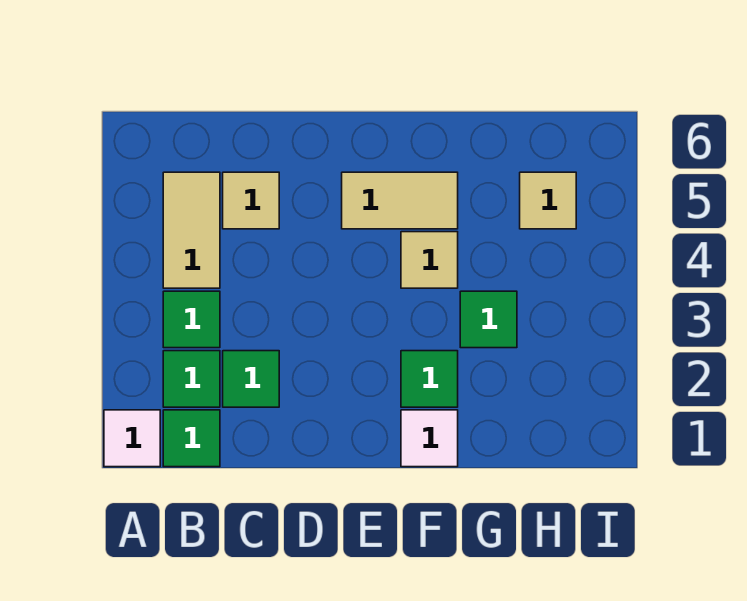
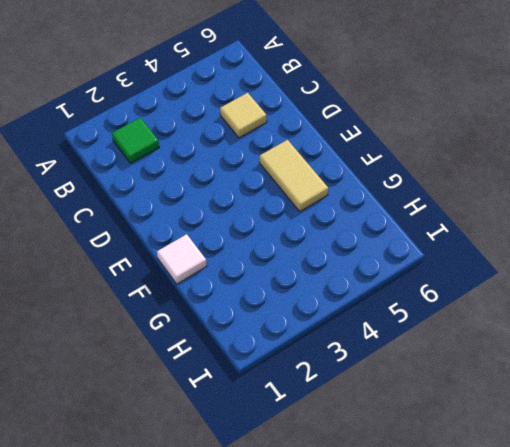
none -> white 1x1 tile [104,410,160,467]
none -> green 1x1 tile [163,410,220,467]
none -> green 1x1 tile [163,291,220,348]

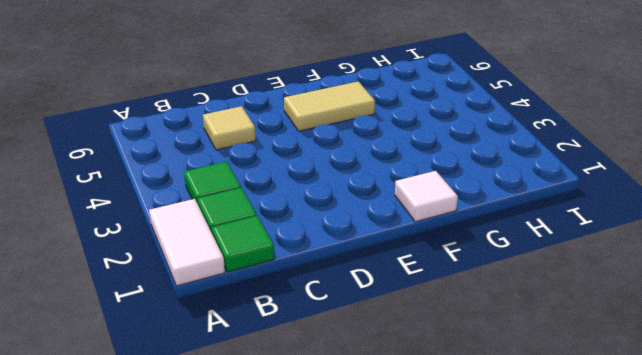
white 1x2 tile [149,199,225,286] -> white 1x1 tile [104,410,160,467]
none -> tan 1x2 tile [163,172,220,288]
none -> green 1x1 tile [223,351,279,407]
none -> green 1x1 tile [401,351,458,407]

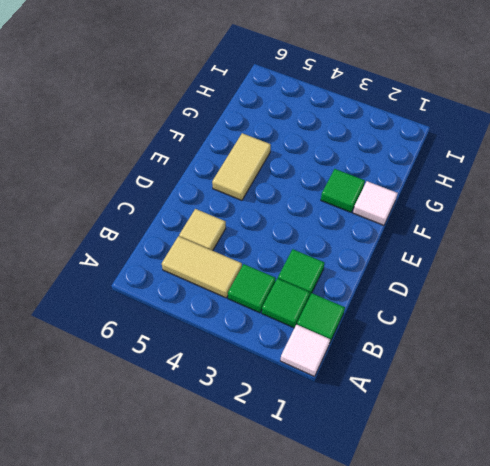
none -> tan 1x1 tile [401,232,458,288]
none -> green 1x1 tile [460,291,517,348]
none -> tan 1x1 tile [520,172,576,229]

